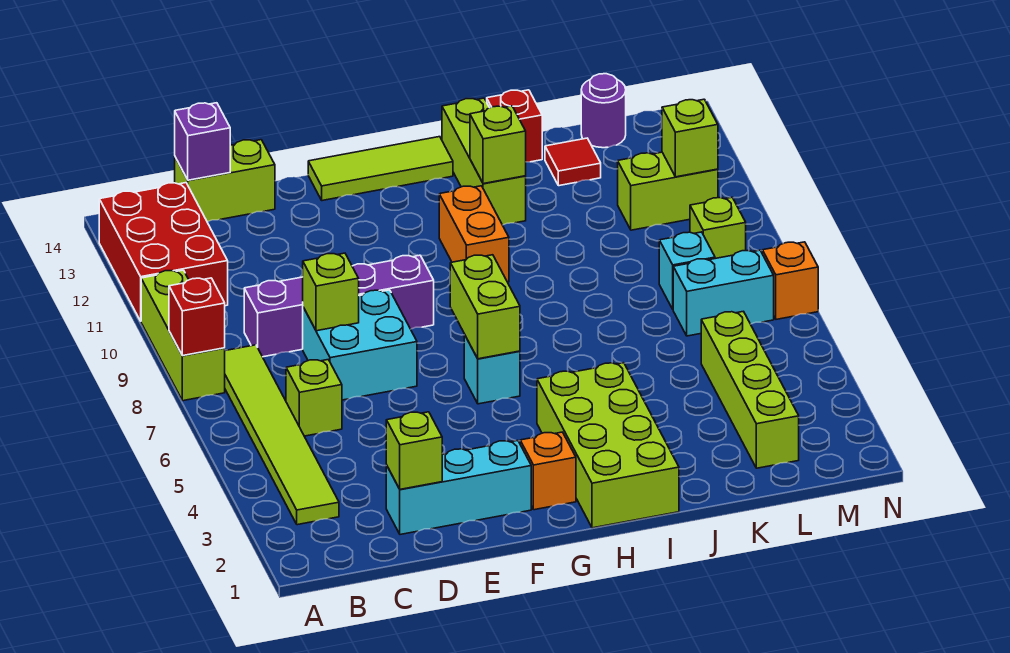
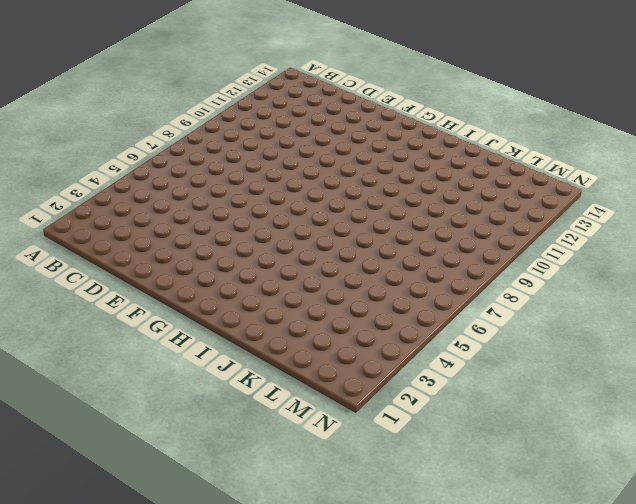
none -> lime 1x3 brick [141,270,225,401]
none -> red 2x3 brick [99,183,228,321]
none -> lime 1x6 tile [225,345,339,525]
none -> lime 1x1 brick [286,360,342,436]

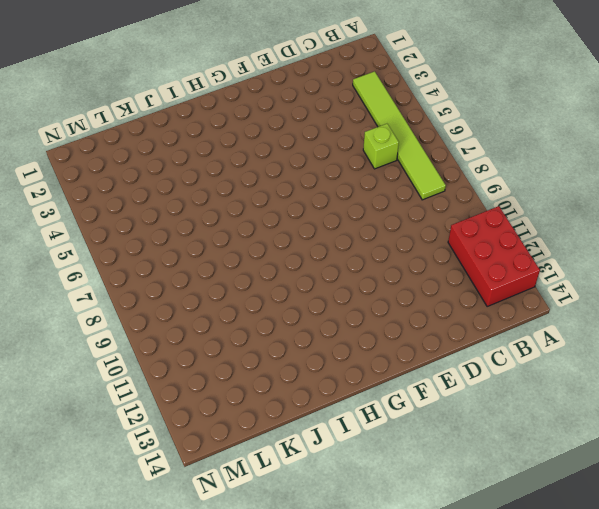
none -> lime 1x3 brick [141,270,225,401]
none -> purple 1x4 brick [244,255,434,357]
none -> lime 1x2 brick [175,140,275,222]
none -> cyan 1x3 brick [386,440,531,535]

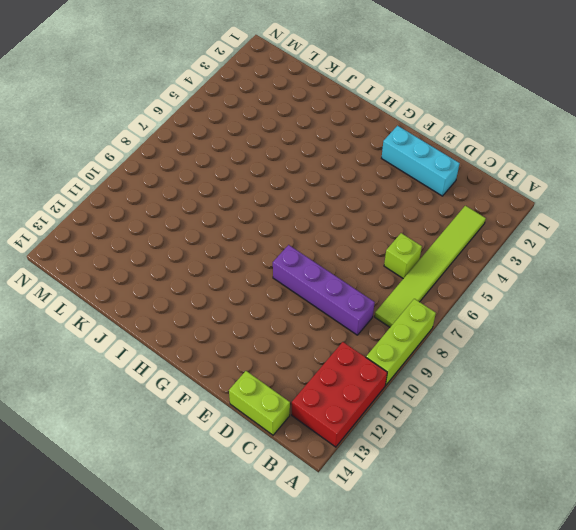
none -> cyan 2x2 brick [303,290,417,400]
none -> lime 1x3 tile [308,137,453,201]
none -> orange 1x1 brick [520,432,576,510]
none -> cyan 1x1 brick [464,334,520,404]

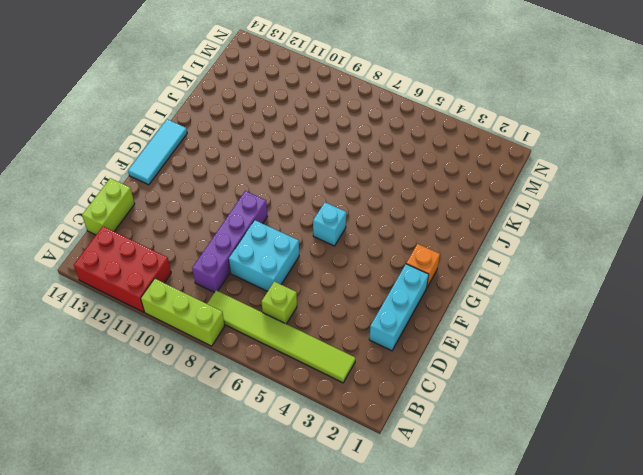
cyan 1x3 tile [128,119,187,185] -> lime 1x3 tile [308,137,453,201]
none -> lime 2x4 brick [537,363,679,528]
none -> orange 1x2 brick [439,186,509,282]
none -> lime 1x3 brick [442,98,526,225]
none -> red 1x1 brick [487,90,542,162]

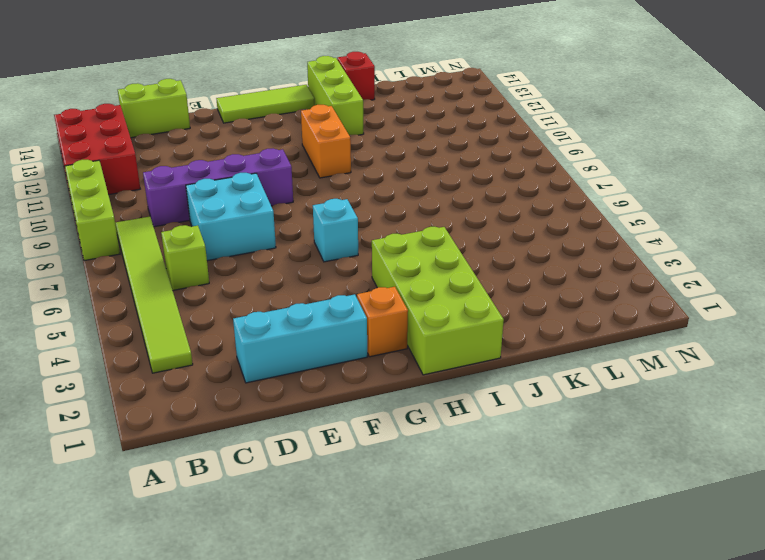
none -> red 1x1 tile [545,138,601,186]
none -> lime 1x4 brick [701,311,799,468]
none -> cyan 1x2 brick [673,250,774,336]
none -> cyan 1x1 brick [659,232,715,309]

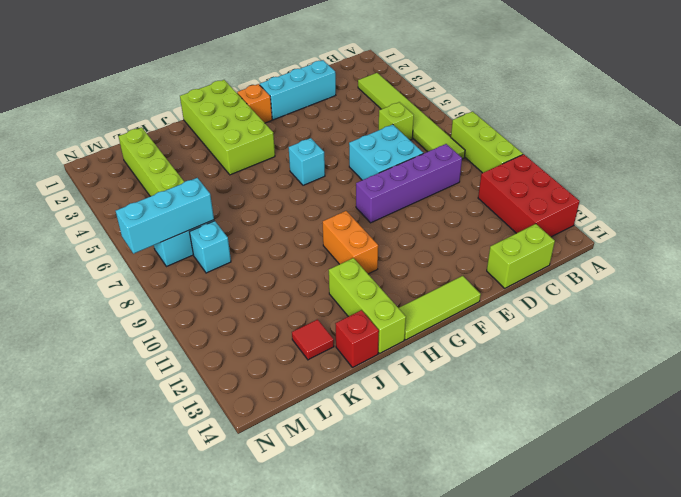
cyan 1x3 brick [116,178,214,254] -> none
none -> lime 1x2 brick [618,152,718,230]
none -> purple 1x1 round brick [581,74,626,148]
none -> lime 1x1 brick [690,197,746,259]
none -> orange 1x1 brick [762,242,818,319]

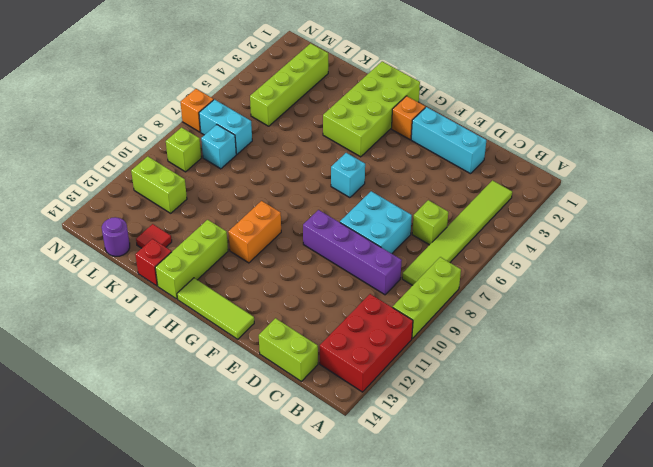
none -> red 1x1 brick [169,278,225,356]
none -> purple 1x1 brick [175,103,230,180]
none -> lime 1x1 brick [386,412,442,489]
none -> lime 1x1 brick [303,253,359,331]

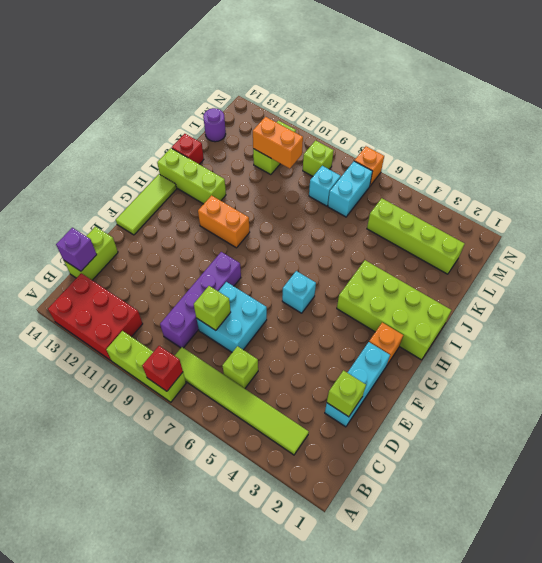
orange 1x2 brick [253,117,303,169] -> none
none -> red 1x1 tile [545,138,601,186]
none -> lime 1x2 brick [450,255,520,359]
none -> lime 1x1 brick [470,106,526,184]
none -> lime 1x1 brick [662,99,718,177]

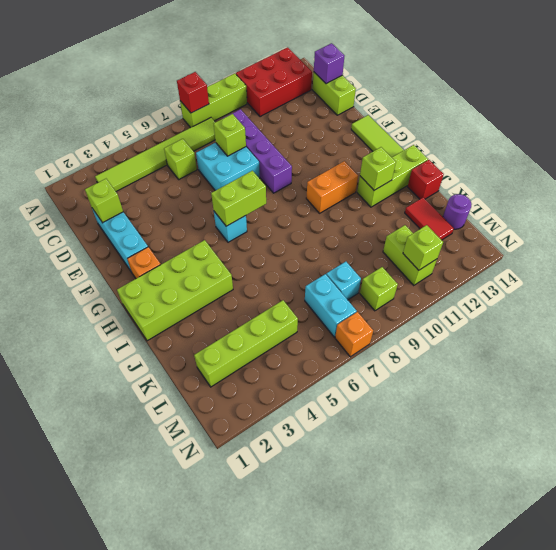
red 1x2 tile [405,198,454,240] -> red 1x1 tile [545,138,601,186]

